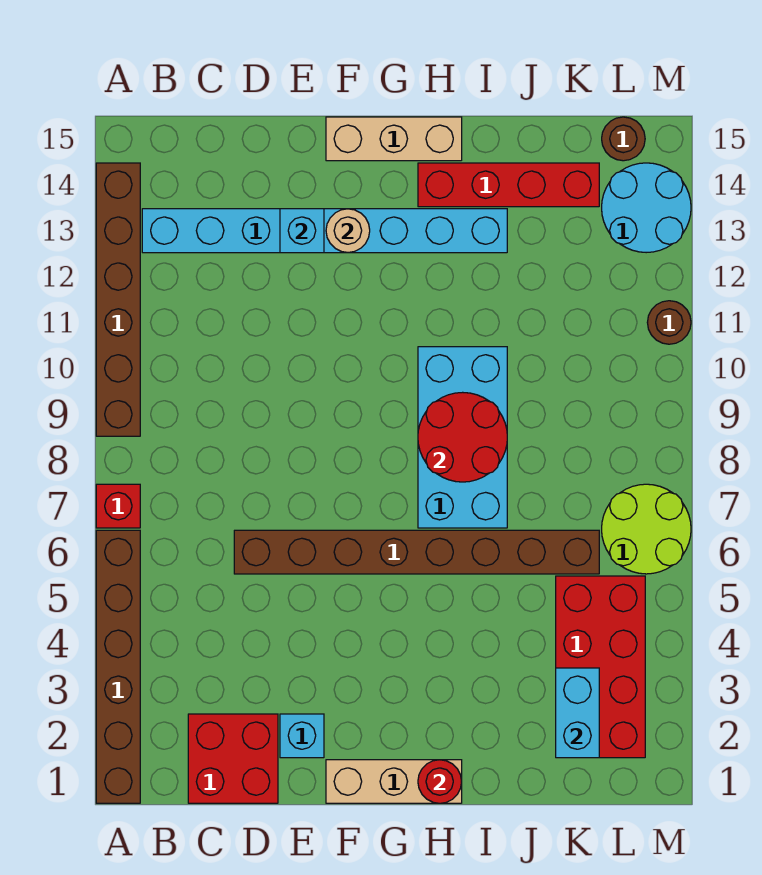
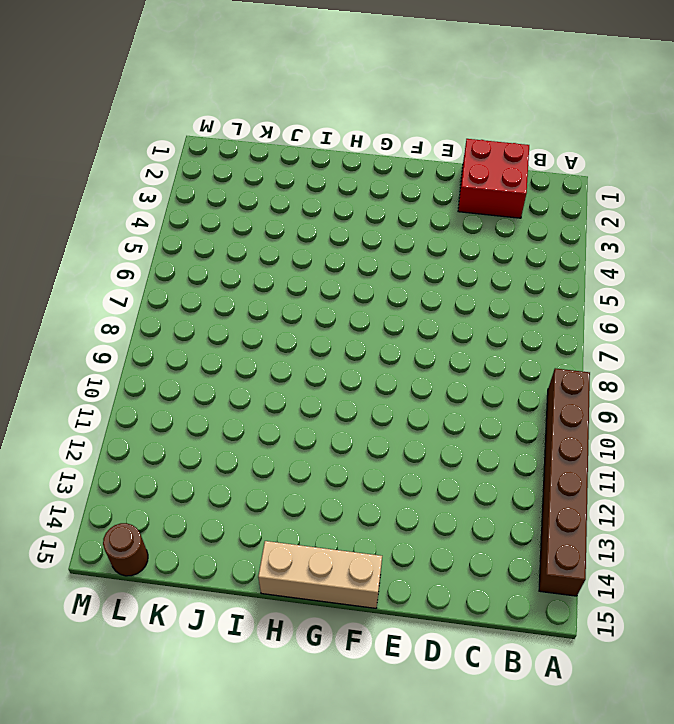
none -> brown 1x6 brick [96,530,140,803]
none -> red 1x1 brick [96,484,140,528]
none -> cyan 1x8 brick [142,209,507,253]

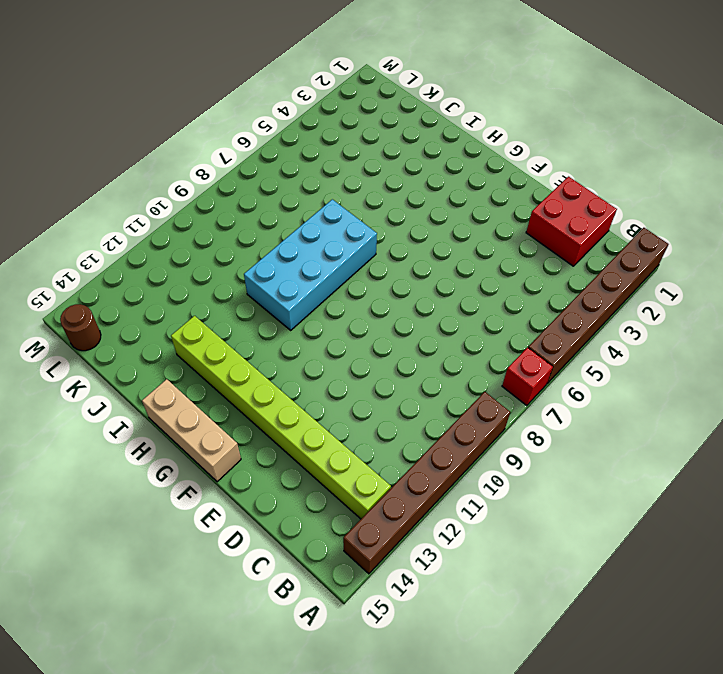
lime 1x8 brick [171,316,391,519] -> cyan 1x8 brick [142,209,507,253]
none -> brown 1x8 brick [234,530,599,574]
none -> cyan 1x1 brick [280,714,324,758]
none -> tan 1x3 brick [326,760,462,803]

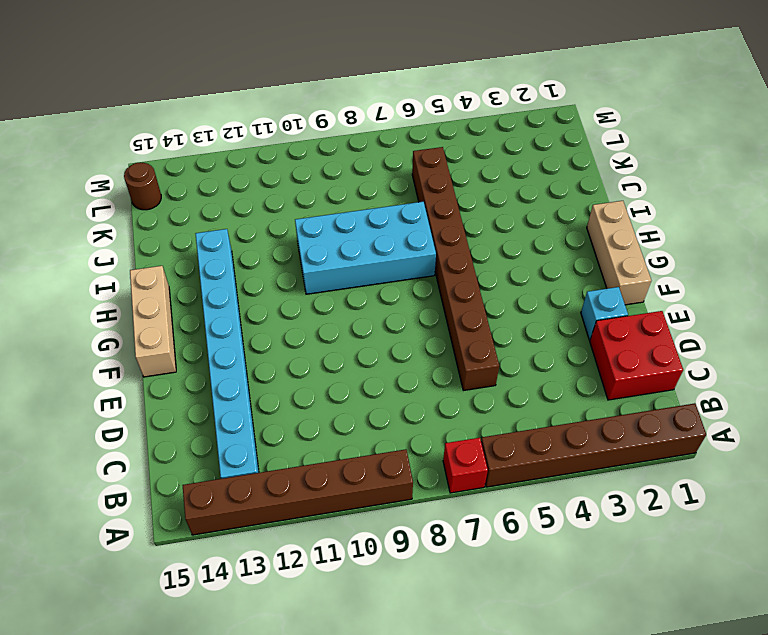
none -> red 1x4 brick [418,163,599,207]
none -> red 2x4 brick [556,576,645,758]
none -> lime 2x2 round brick [602,484,691,574]

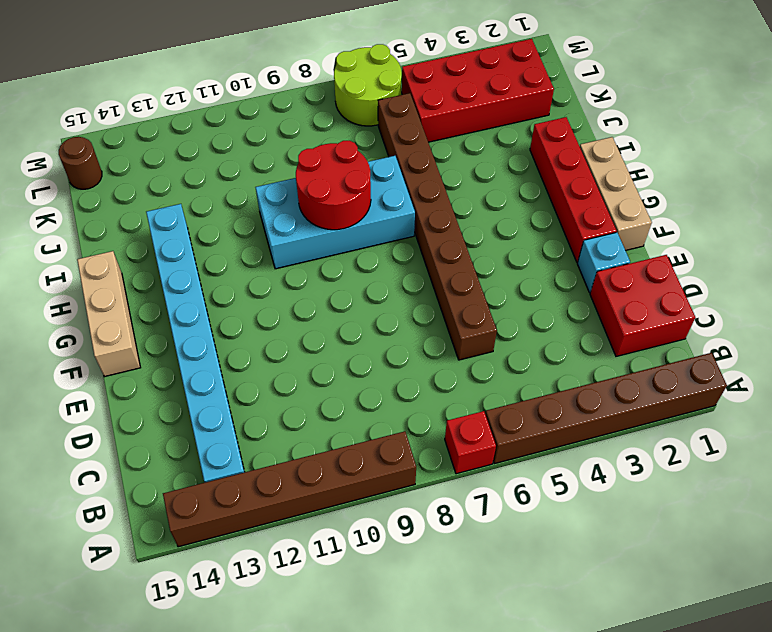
red 1x4 brick [530,117,617,262] -> red 1x4 brick moved to [418,163,599,207]
none -> cyan 2x2 round brick [602,163,691,253]
none -> brown 1x1 round brick [647,301,691,344]
none -> cyan 1x1 brick [280,209,324,253]

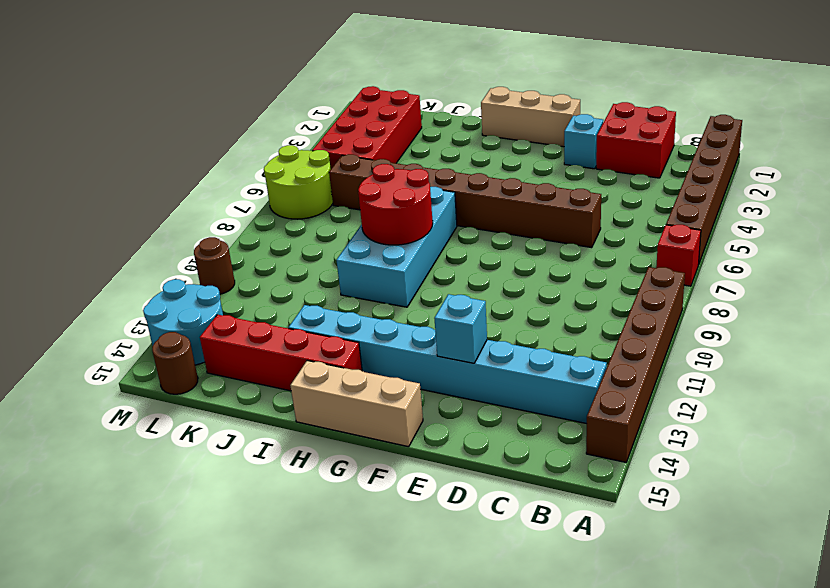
none -> tan 1x1 round brick [326,209,370,253]
none -> red 1x1 round brick [418,760,462,803]
none -> cyan 1x2 brick [556,668,599,758]

